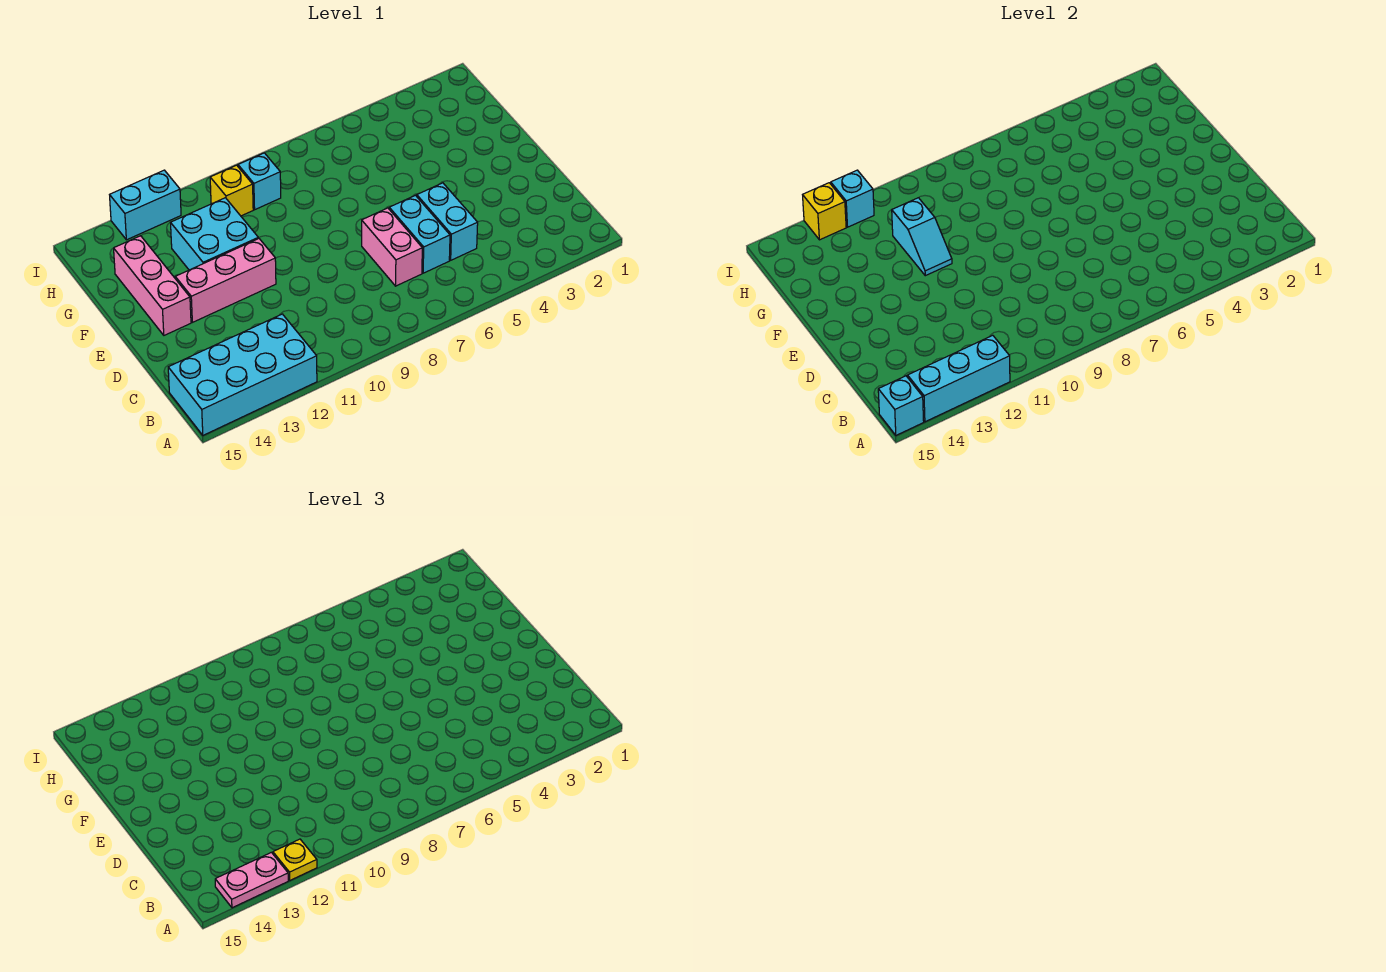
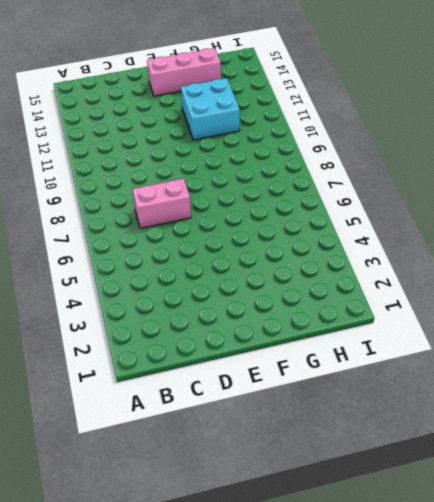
none -> cyan 2x4 brick [168,314,317,435]
none -> cyan 1x2 brick [417,183,478,260]
none -> cyan 1x2 brick [389,195,450,273]

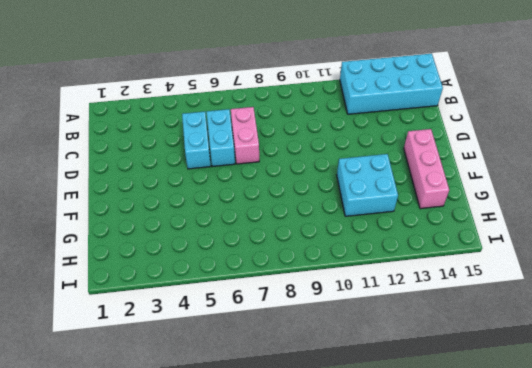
none -> pink 1x3 brick [175,238,276,322]
none -> cyan 1x1 brick [238,153,281,210]
none -> yellow 1x1 brick [210,165,253,216]

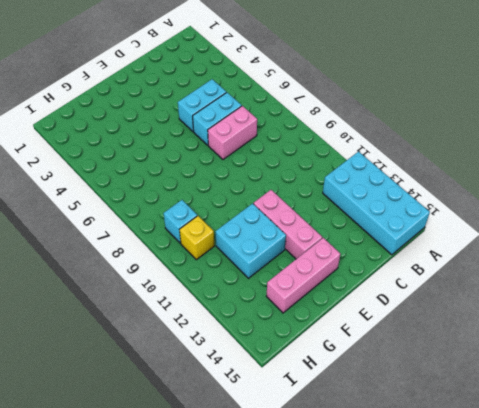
none -> cyan 1x2 brick [110,170,181,240]
none -> cyan 1x3 brick [908,335,1010,422]
none -> cyan 1x1 brick [878,376,924,435]

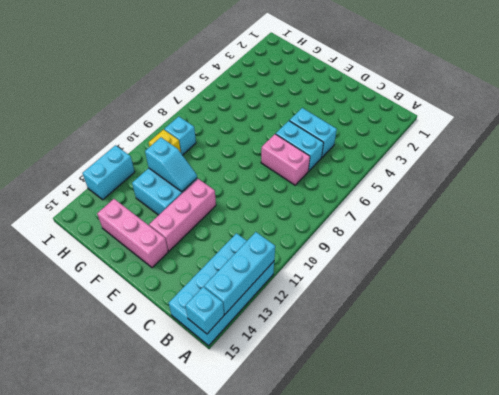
none -> cyan 1x1 brick [831,170,874,227]
none -> yellow 1x1 brick [803,183,846,240]
none -> yellow 1x1 plate [273,839,317,880]

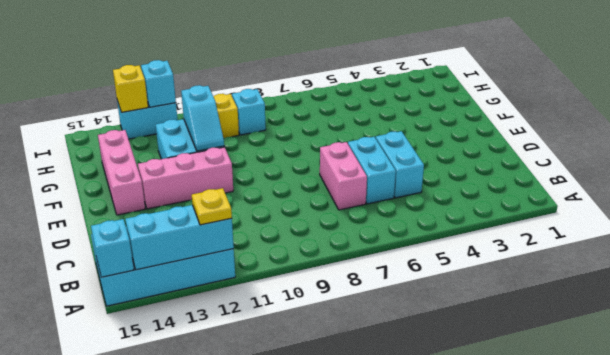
none -> pink 1x2 plate [215,852,288,908]

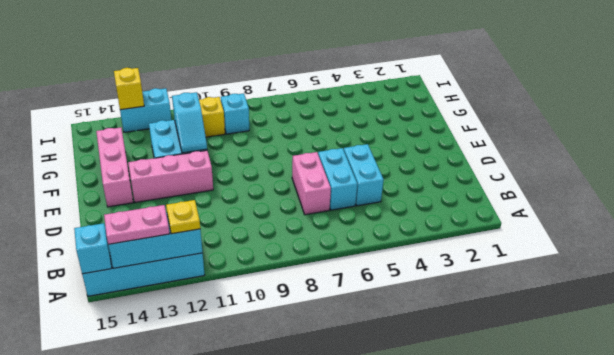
none -> cyan 1x1 brick [831,170,874,227]

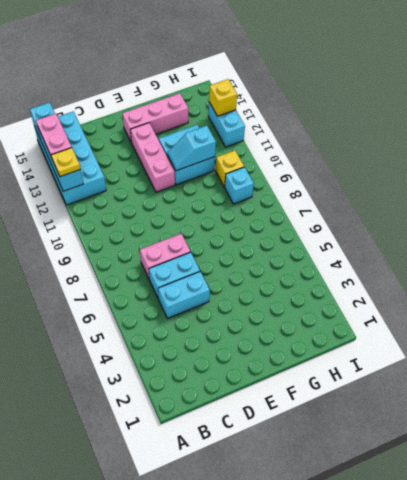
none -> cyan 1x1 brick [831,170,874,227]

